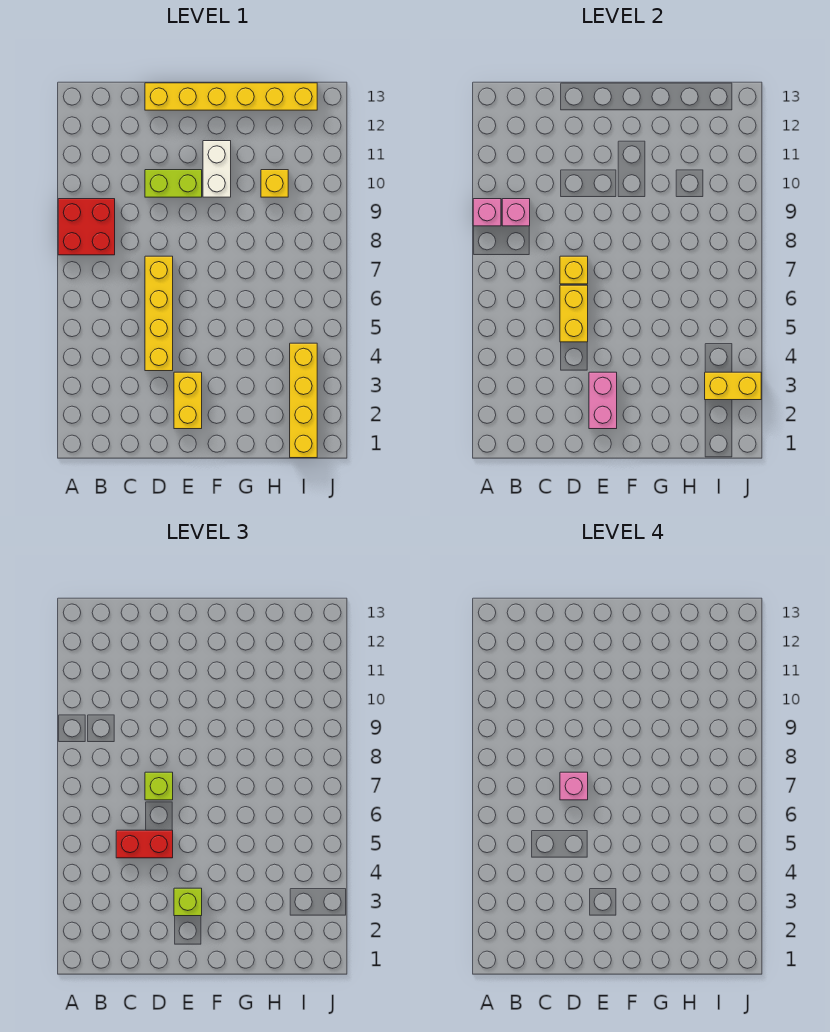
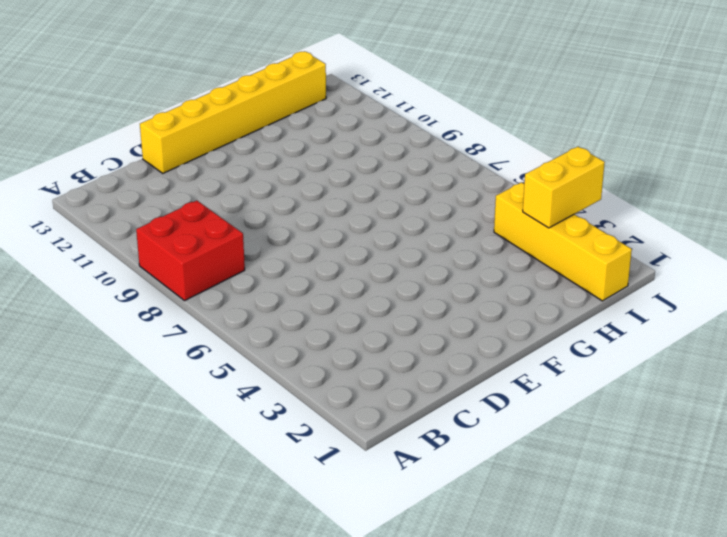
none -> yellow 1x4 brick [145,256,173,371]
none -> lime 1x2 brick [145,170,202,197]
none -> yellow 1x2 brick [174,372,202,429]

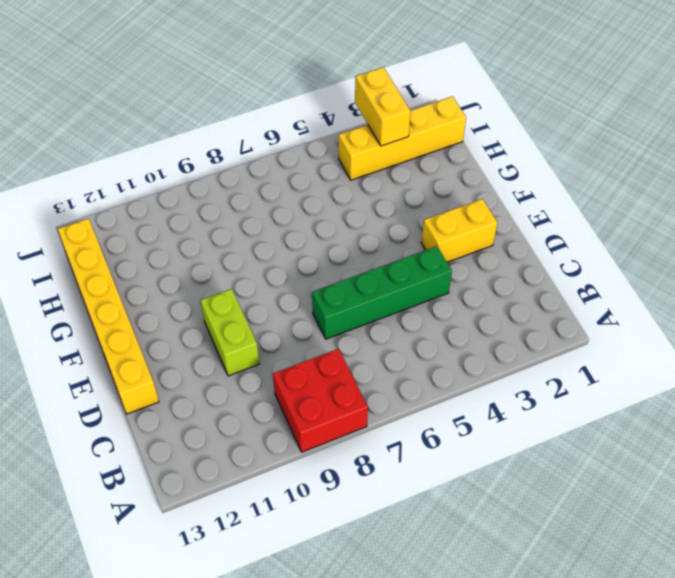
green 1x4 brick [312,246,452,339] -> yellow 1x4 brick [145,256,173,371]
none -> white 1x2 brick [203,141,231,197]
none -> yellow 1x1 brick [261,170,288,197]
none -> pink 1x1 brick [473,199,501,226]

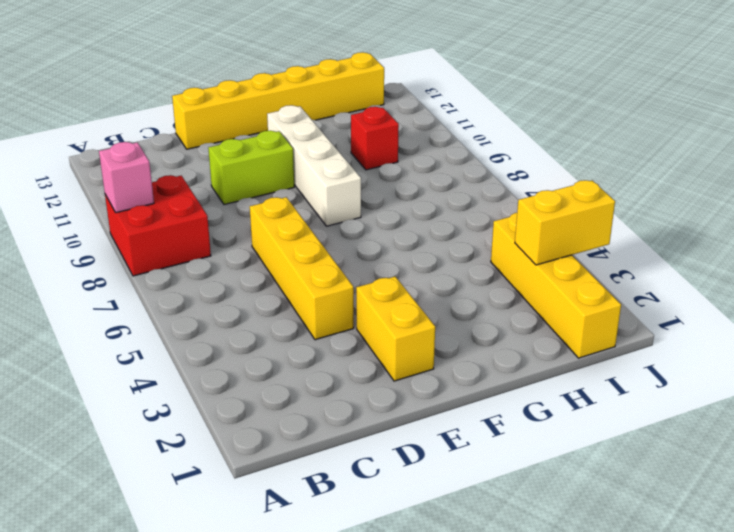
white 1x4 brick [267,105,361,226] -> white 1x2 brick [203,141,231,197]
red 1x1 brick [351,107,399,170] -> yellow 1x1 brick [261,170,288,197]
none -> pink 1x1 brick [502,199,530,226]
none -> yellow 1x2 brick [560,285,588,342]
none -> yellow 1x1 brick [560,256,588,284]

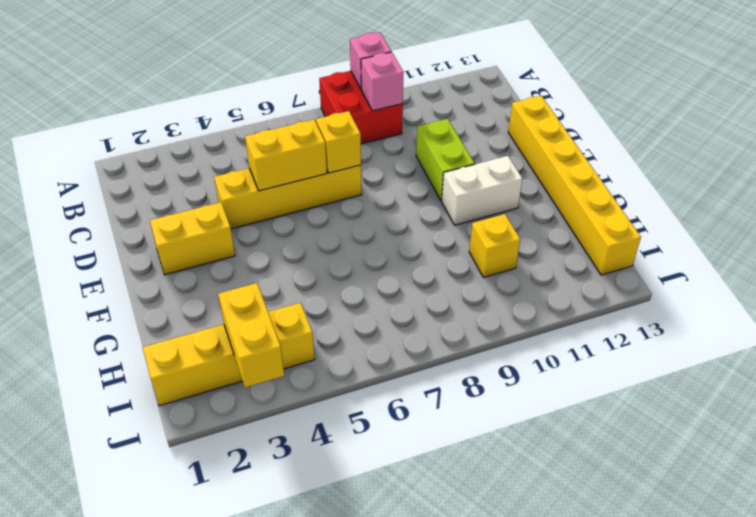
none -> pink 1x2 brick [589,372,617,429]
none -> red 1x2 brick [116,830,173,858]
none -> lime 1x1 brick [145,772,173,800]

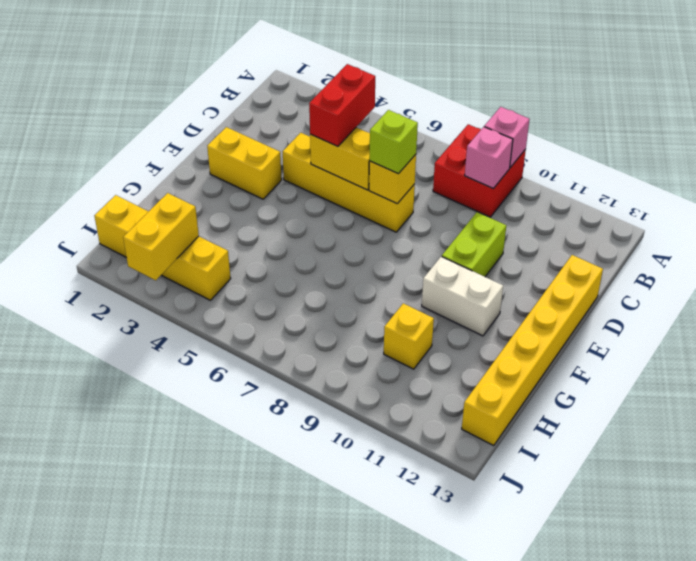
none -> pink 1x2 brick [589,372,617,429]
none -> lime 1x1 brick [174,888,202,916]
none -> pink 1x1 brick [560,772,588,800]

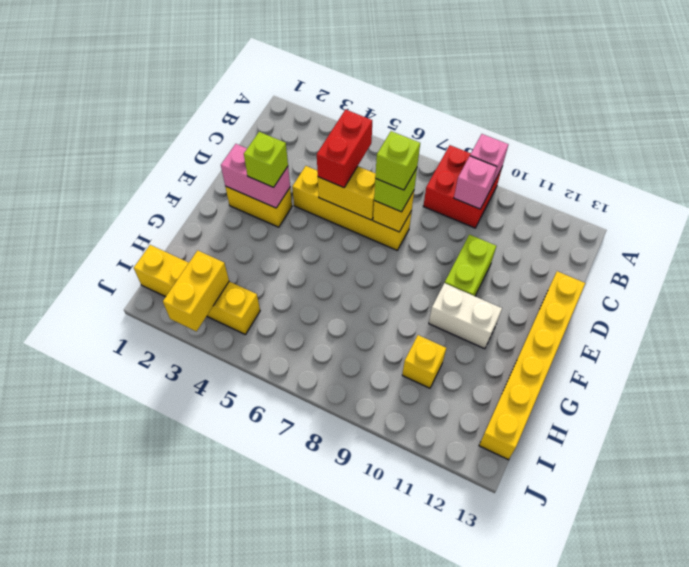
lime 1x1 brick [375,131,420,190] -> pink 1x1 brick [560,772,588,800]

